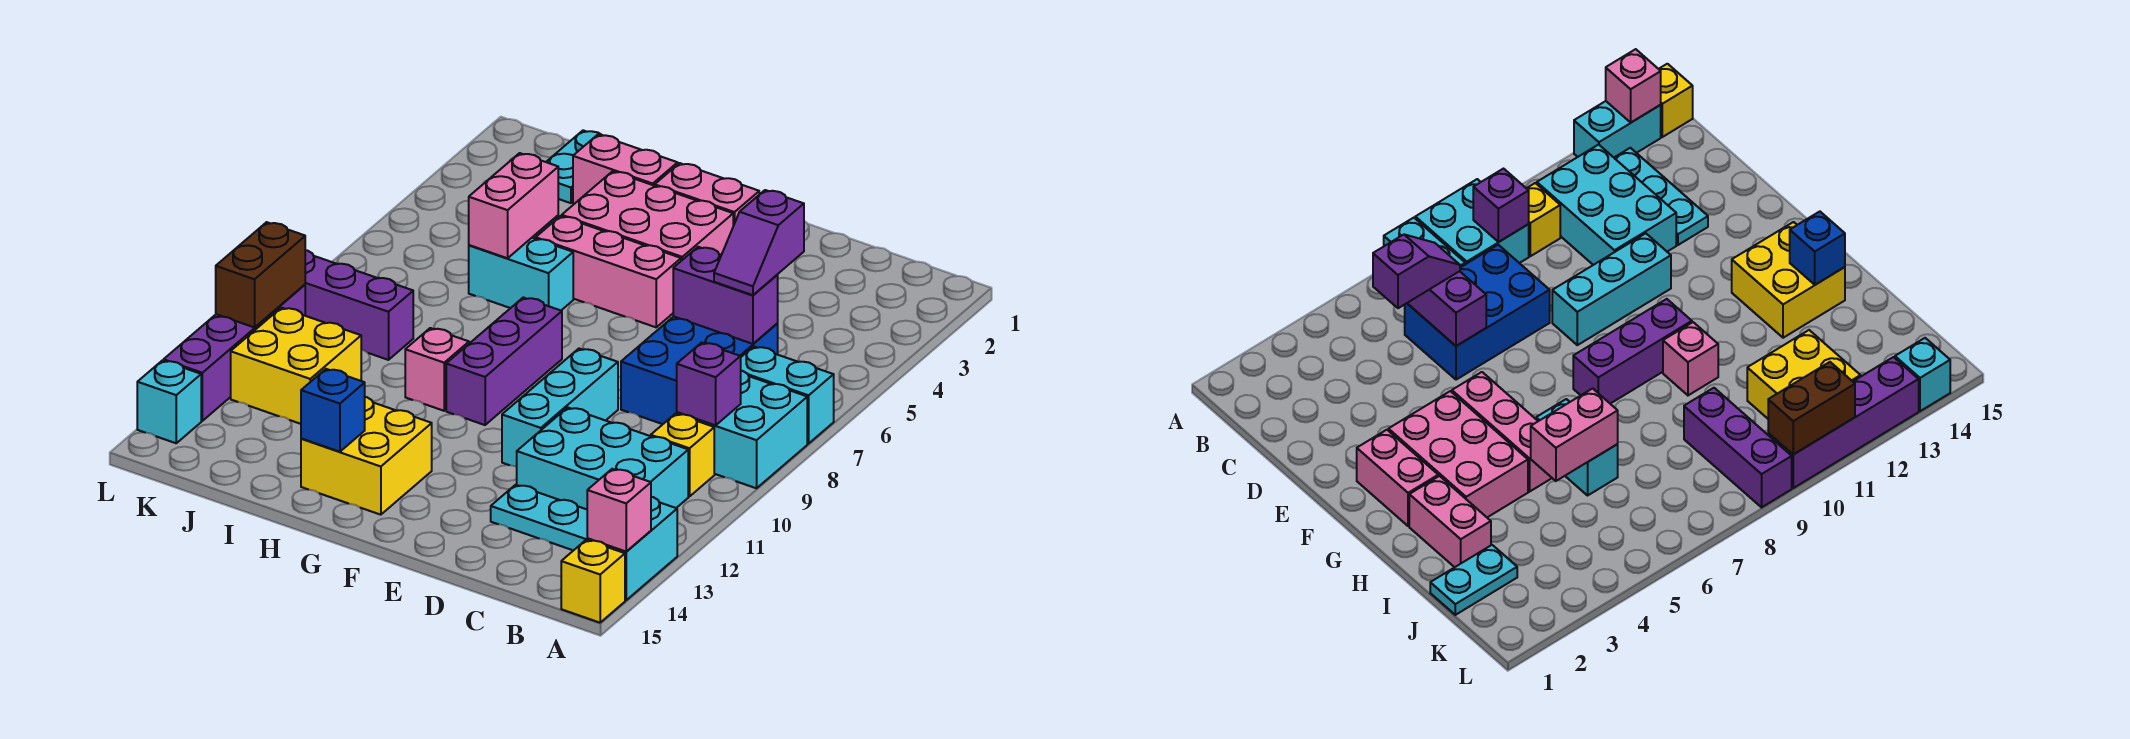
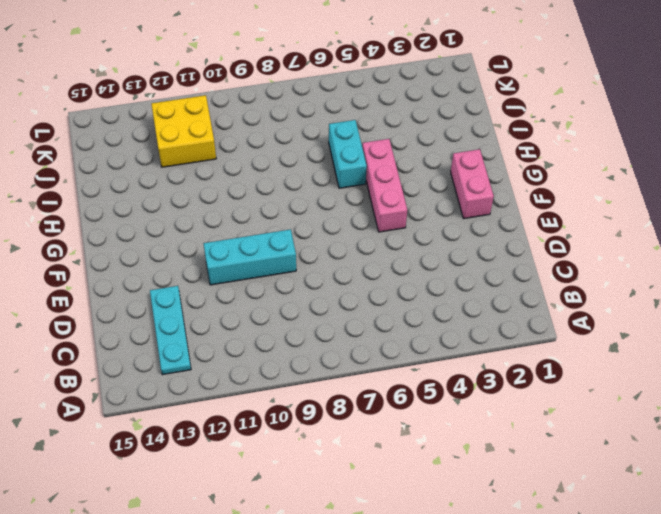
none -> cyan 1x2 brick [741,347,834,444]
none -> cyan 2x2 brick [677,371,807,488]
none -> cyan 1x2 brick [587,497,677,600]

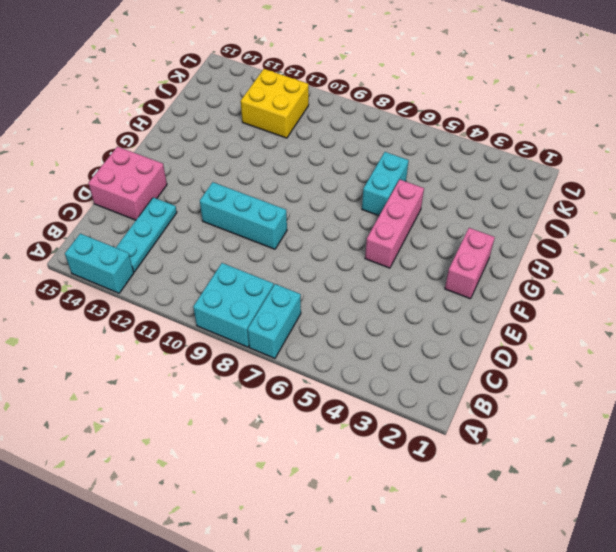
pink 2x2 brick [88,147,167,220] -> none
none -> yellow 1x1 brick [561,540,625,623]
none -> yellow 1x1 brick [651,414,714,496]
none -> cyan 2x3 brick [517,408,688,509]

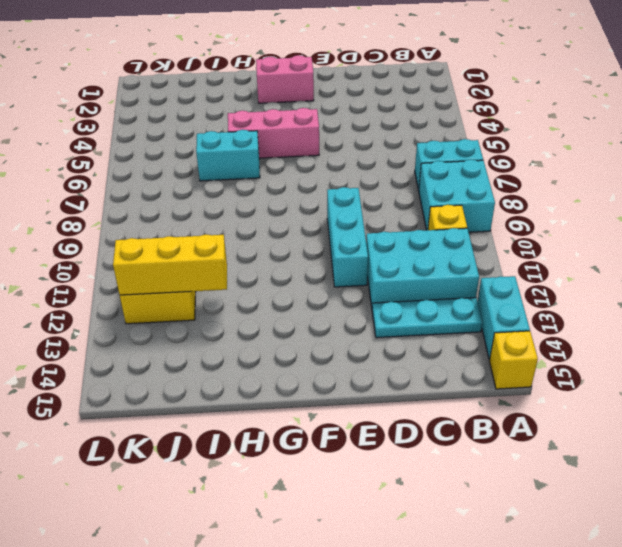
yellow 1x3 brick [113,234,227,295] -> none
none -> blue 2x3 brick [621,316,778,424]
none -> pink 2x3 brick [562,171,733,261]
none -> purple 1x3 brick [446,297,562,425]

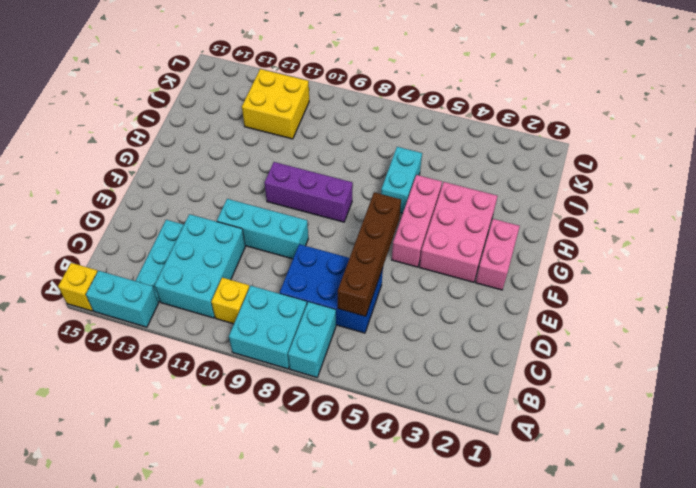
brown 1x4 brick [338,192,401,316] -> purple 1x2 brick [673,247,778,344]
none -> yellow 2x2 brick [301,397,432,515]
none -> pink 1x2 brick [573,135,678,204]
none -> pink 1x1 brick [405,328,469,411]

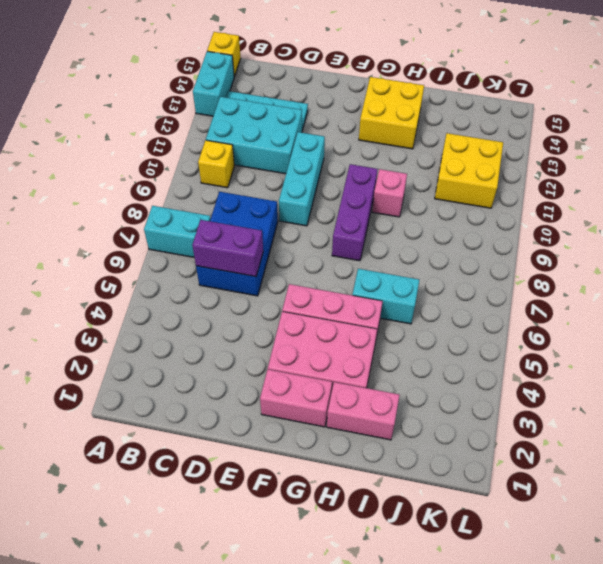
none -> cyan 2x2 brick [677,371,807,488]
none -> cyan 1x2 plate [547,130,603,203]
none -> purple 1x3 brick [305,250,413,360]

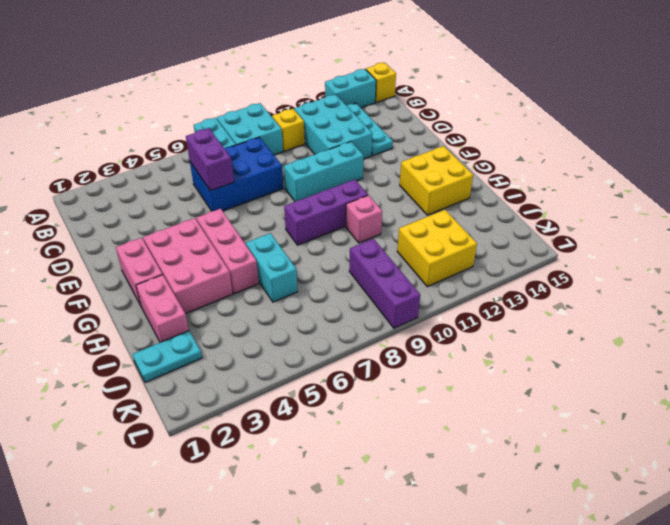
none -> purple 1x4 brick [164,285,305,421]
none -> cyan 1x1 brick [137,360,201,443]
none -> pink 1x1 brick [587,469,651,552]

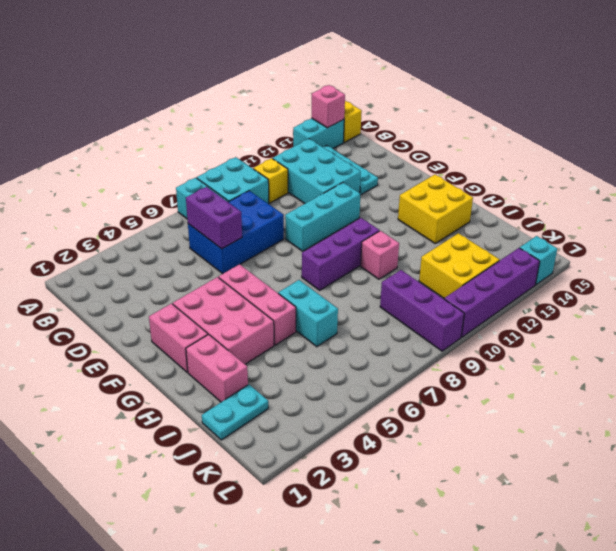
none -> purple 1x1 brick [677,342,741,425]
none -> blue 1x1 brick [301,369,365,452]
none -> pink 1x2 brick [469,153,558,258]

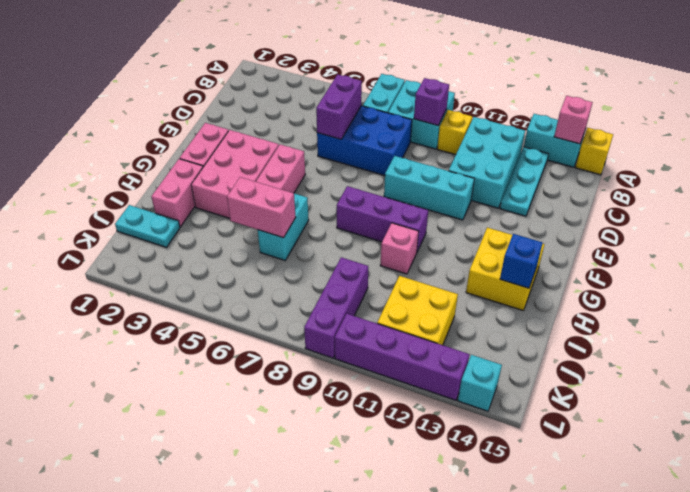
none -> brown 1x2 brick [216,222,305,327]
none -> purple 1x2 slope [714,190,804,295]

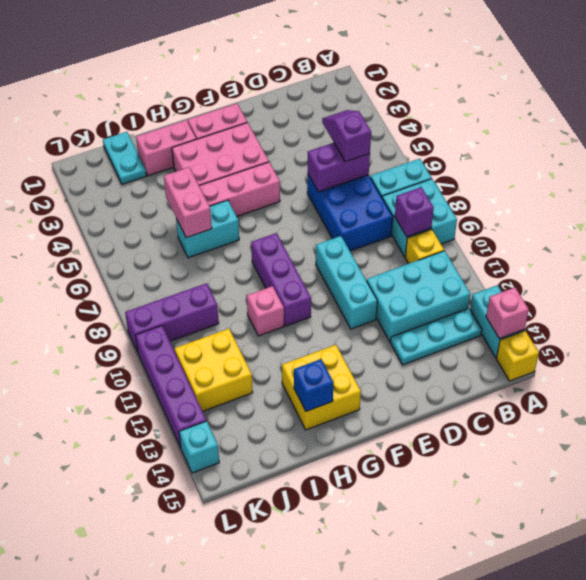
purple 1x2 slope [322,110,371,162] -> purple 1x2 slope turned to [714,190,804,295]
none -> brown 1x2 brick [216,222,305,327]

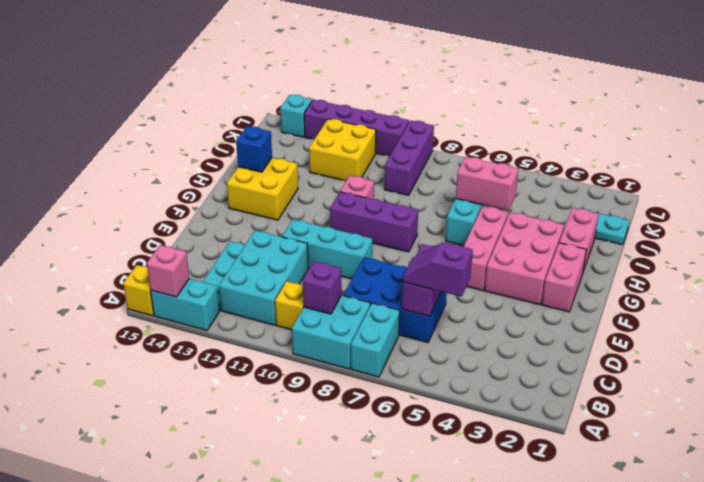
none -> brown 1x2 brick [216,222,305,327]

